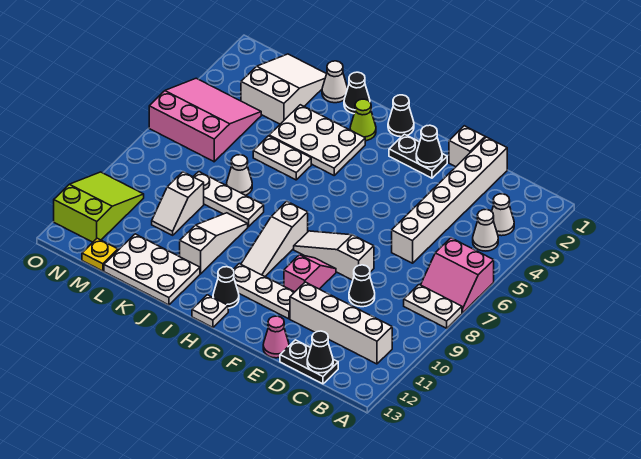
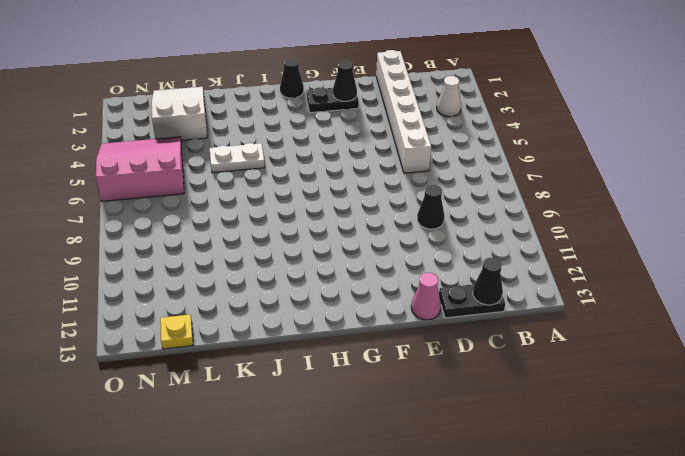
none -> pink 2x2 slope [421,238,494,313]
none -> white 1x2 plate [404,285,462,328]
none -> white 1x1 cone [473,209,498,251]
none -> white 1x4 brick [290,282,392,364]

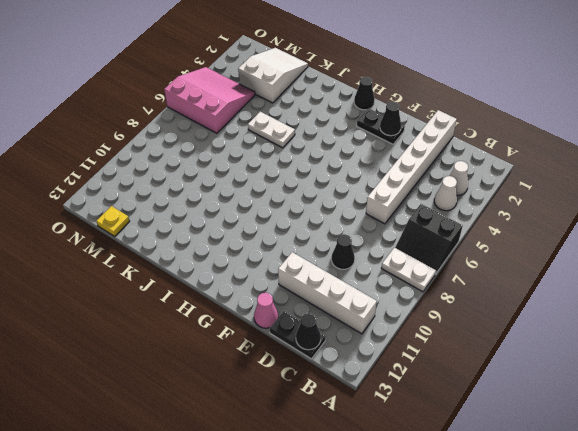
black 2x2 slope [395,204,463,274] -> pink 2x2 slope [421,238,494,313]
none -> white 1x1 brick [449,126,485,167]
none -> white 1x3 slope [294,231,374,280]
none -> pink 1x2 slope [284,255,336,292]
none -> white 1x3 plate [233,264,294,319]

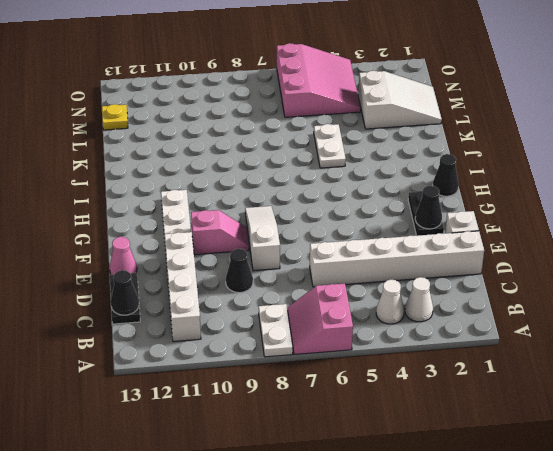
none -> white 1x3 slope [241,201,308,276]
none -> black 1x1 cone [213,267,239,308]
none -> white 1x1 plate [192,295,228,327]
none -> lime 1x1 cone [350,99,376,141]

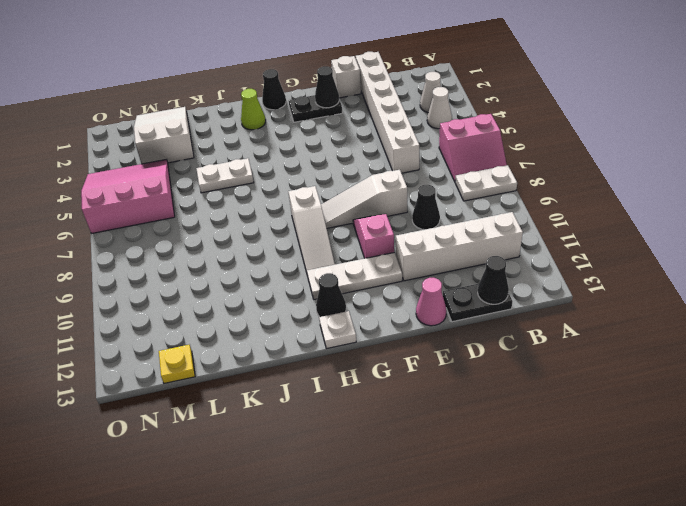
none -> white 2x3 plate [269,105,365,175]
none -> black 1x1 cone [344,72,370,114]
none -> white 1x3 plate [193,172,264,227]
none -> white 1x3 slope [180,213,248,274]

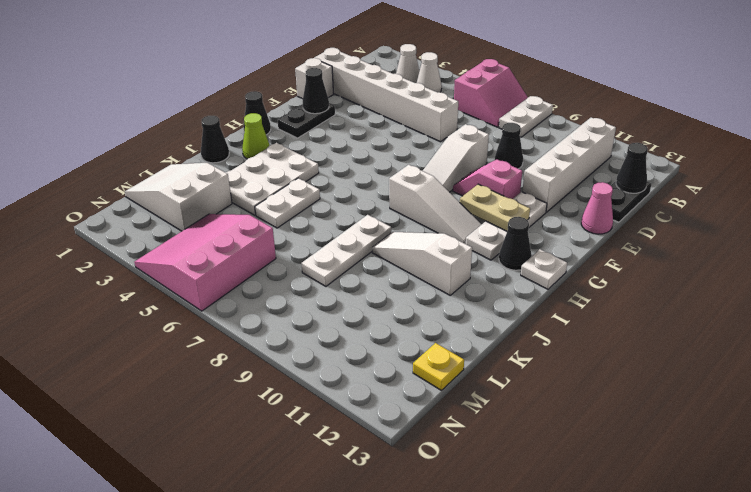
tan 1x2 plate [460,184,530,231] -> none
none -> white 2x3 plate [104,234,200,305]
none -> white 1x1 cone [322,61,348,103]
none -> white 1x1 cone [227,155,252,195]
none -> white 1x2 slope [152,172,204,235]

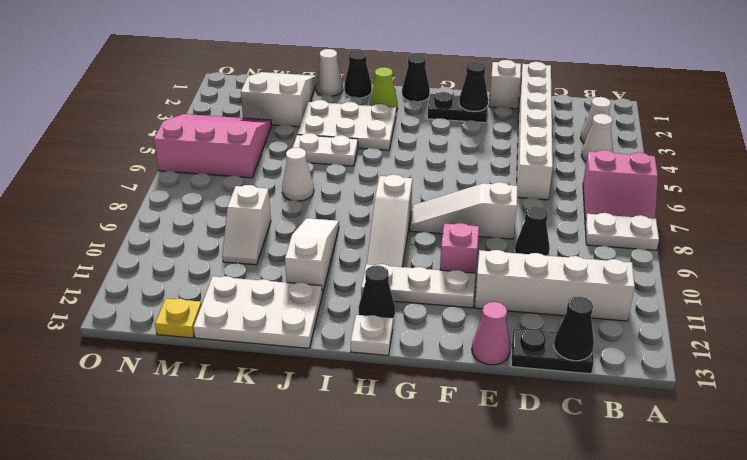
none -> white 1x3 plate [193,172,264,227]
none -> lime 2x3 slope [54,172,144,242]

